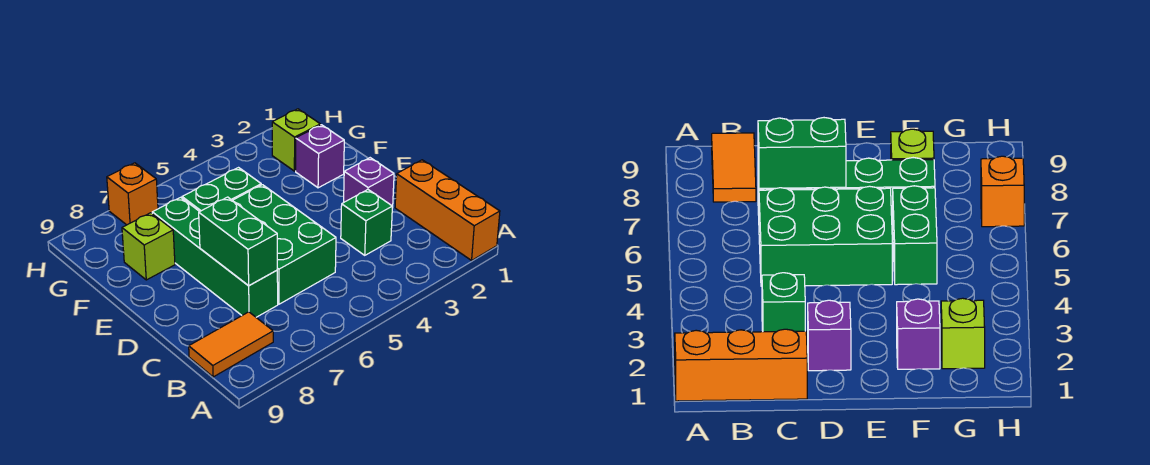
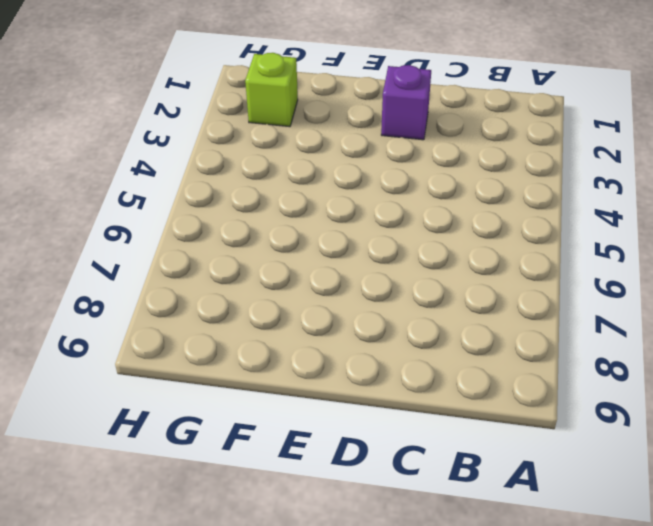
none -> orange 1x3 brick [395,160,500,260]
none -> orange 1x2 tile [189,312,273,377]
none -> green 1x1 brick [341,190,392,255]

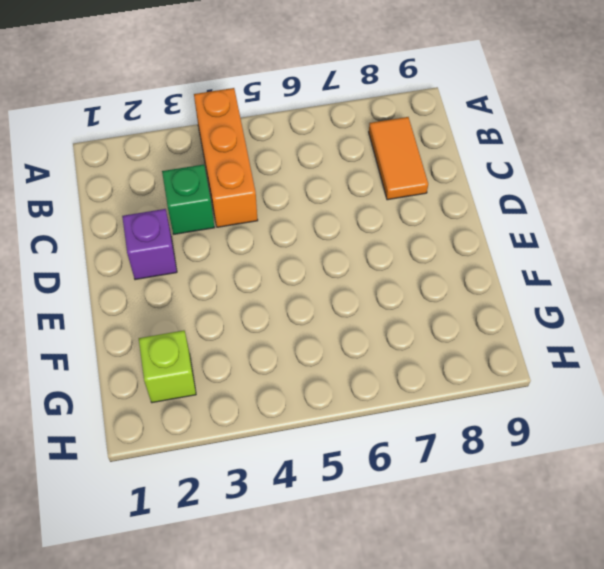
orange 1x3 brick [194,88,258,227] -> orange 1x3 brick moved to [395,160,500,260]
orange 1x2 tile [369,117,428,200] -> orange 1x2 tile turned to [189,312,273,377]
none -> green 2x3 brick [233,185,336,304]
none -> green 1x4 brick [152,197,278,317]
none -> purple 1x1 brick [296,125,344,188]

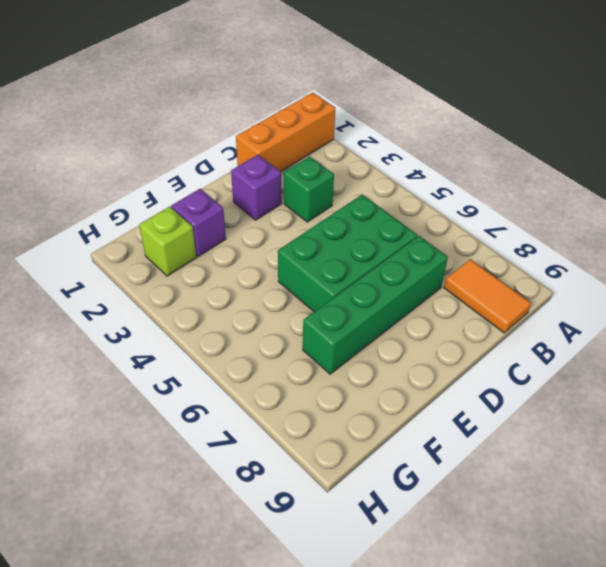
none -> green 1x2 brick [182,168,261,212]
none -> lime 1x1 brick [122,213,175,280]
none -> orange 1x1 brick [107,163,158,225]

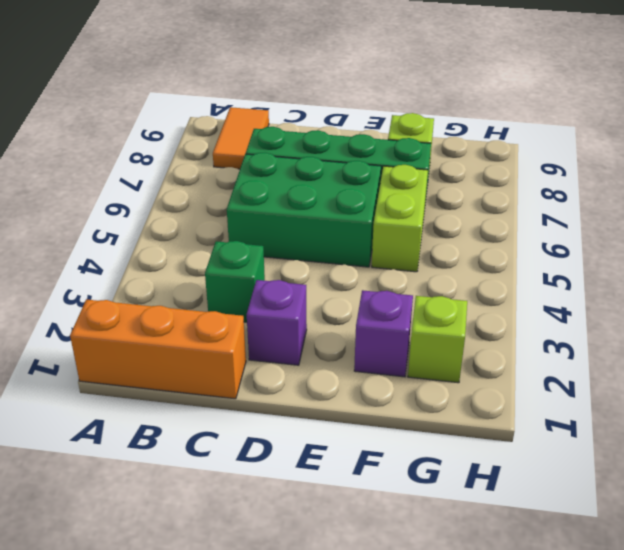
lime 1x2 brick [372,165,428,272] -> green 1x2 brick [182,168,261,212]
none -> orange 1x1 brick [107,163,158,225]
none -> green 1x2 brick [199,197,277,286]

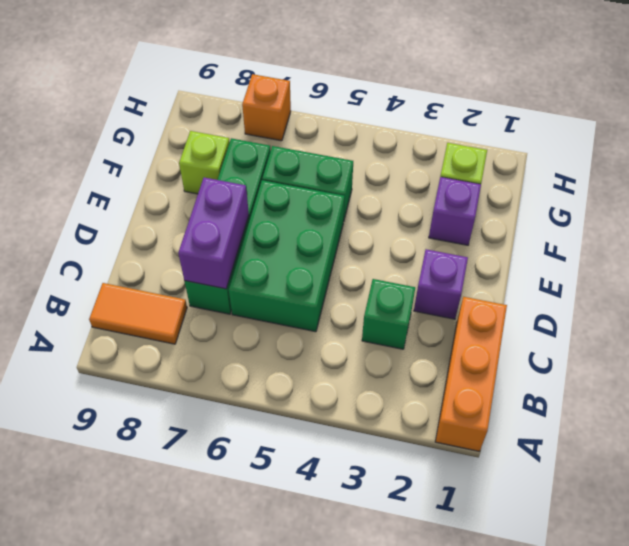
purple 1x2 brick [178,178,249,289] -> green 1x2 brick [199,197,277,286]

